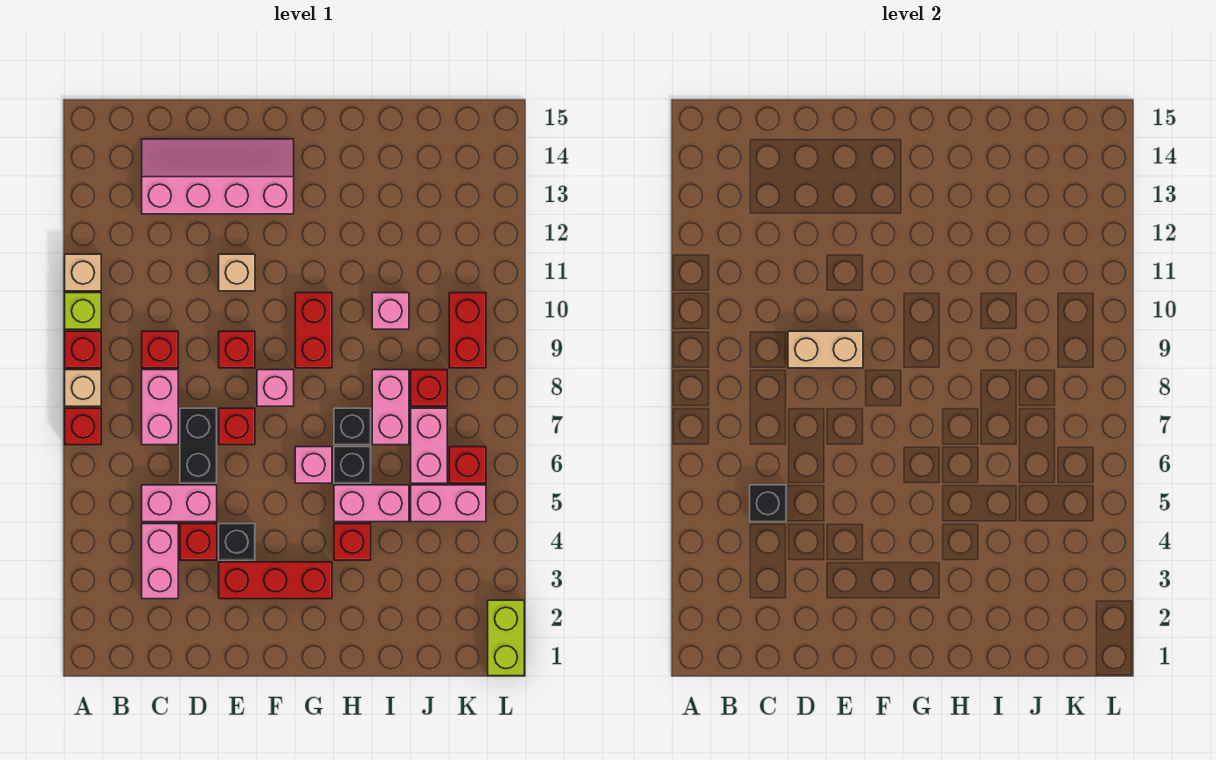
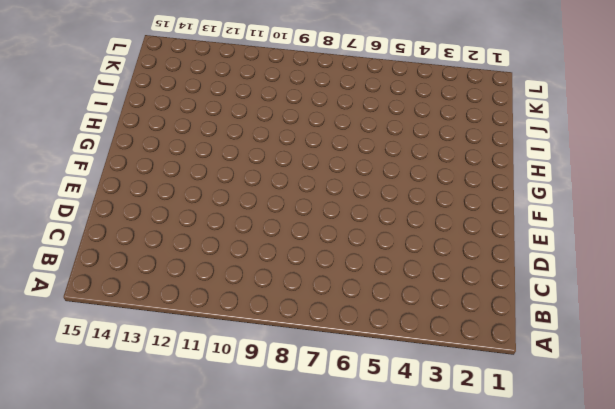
none -> red 1x1 brick [65,408,101,445]
none -> tan 1x1 brick [65,370,101,406]
none -> red 1x1 brick [65,331,101,368]
none -> lime 1x1 brick [65,293,101,329]

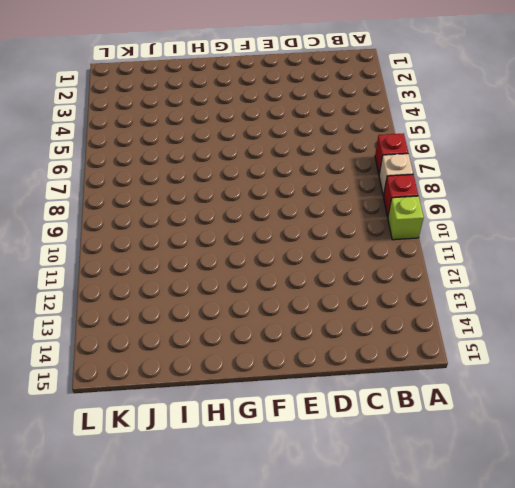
none -> tan 1x1 brick [65,254,101,291]
none -> pink 1x2 brick [142,524,178,599]
none -> pink 1x2 brick [142,485,217,522]
none -> pink 1x2 brick [142,370,178,445]

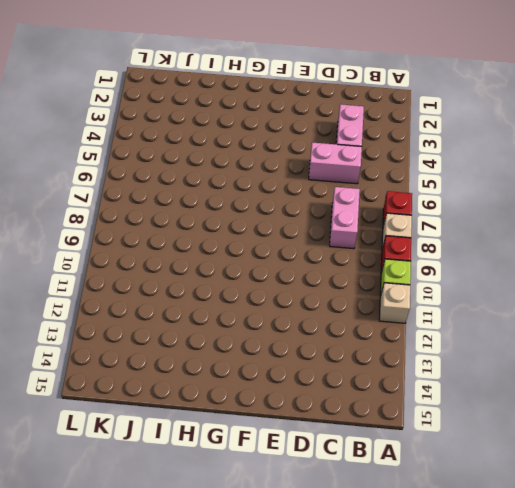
none -> red 1x1 brick [142,331,178,368]
none -> pink 2x4 slope [142,139,294,214]
none -> red 1x1 brick [180,524,217,560]
none -> black 1x2 brick [180,408,217,483]

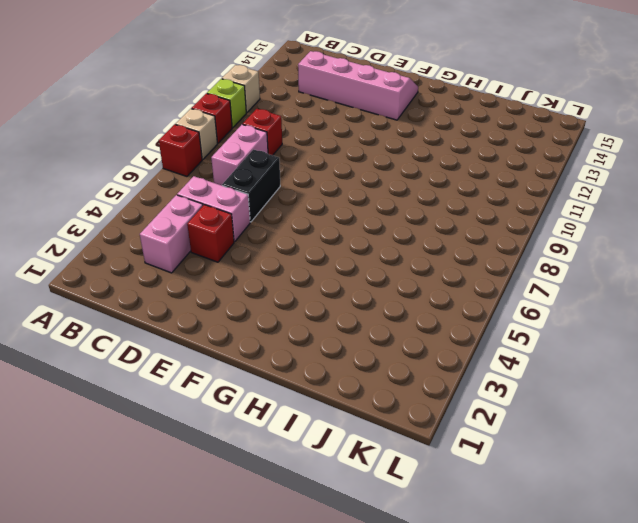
none -> red 1x3 brick [219,562,332,599]
none -> black 1x1 brick [219,524,255,560]
none -> red 1x1 brick [219,408,255,445]
none -> red 1x1 brick [219,331,255,368]

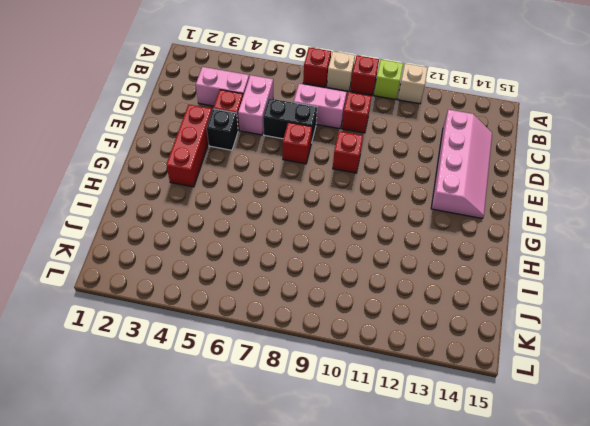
none -> tan 1x1 brick [219,254,255,291]
none -> pink 1x1 brick [257,370,294,406]
none -> pink 1x1 brick [295,447,332,483]
none -> red 1x2 brick [295,293,332,368]

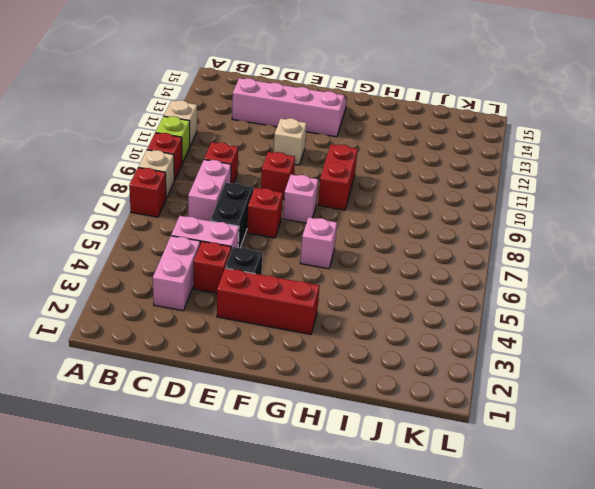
none -> red 1x1 brick [334,524,371,560]
none -> pink 1x2 brick [334,485,409,522]
none -> black 1x1 brick [334,447,371,483]
none -> black 1x1 brick [334,408,371,445]

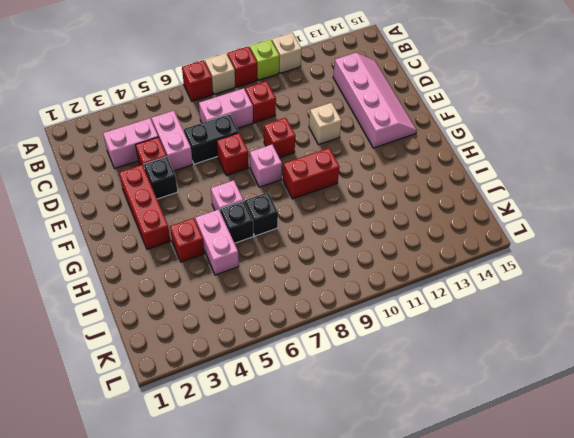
none -> pink 1x2 brick [372,370,409,445]
none -> pink 1x1 brick [372,293,409,329]
none -> pink 1x2 brick [411,485,486,522]
none -> pink 1x2 brick [411,408,447,483]

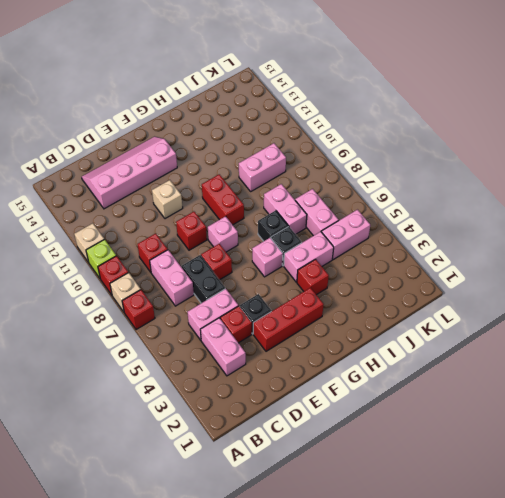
pink 1x2 brick [239,143,286,191] -> pink 1x1 brick [372,293,409,329]
none -> red 1x1 brick [411,370,447,406]
none -> red 1x1 brick [449,447,486,483]
none -> red 1x2 brick [449,293,486,368]
none -> lime 1x2 brick [488,600,524,676]

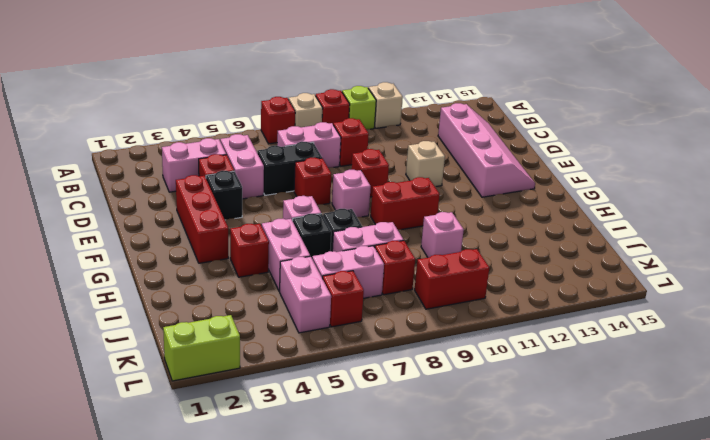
none -> black 1x1 brick [750,485,786,522]
none -> tan 1x2 brick [788,331,863,368]

